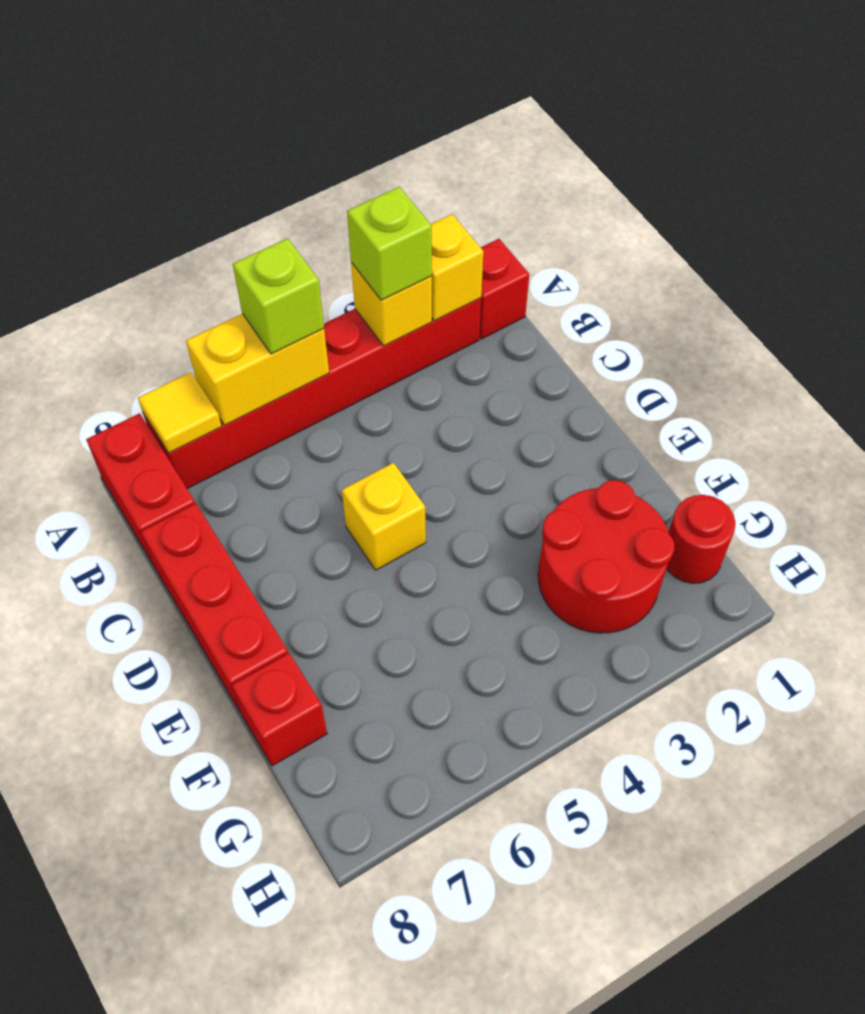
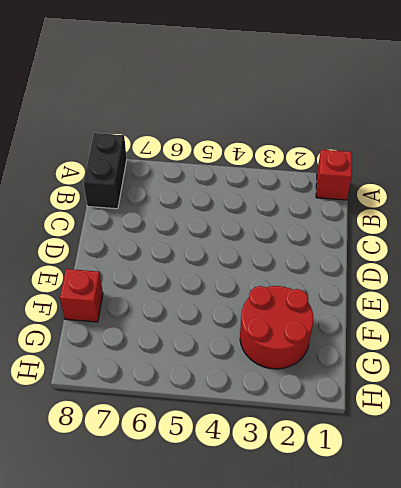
black 1x2 brick [83,133,127,209] -> red 1x2 brick [86,413,195,564]
none -> red 1x6 brick [143,298,481,489]
none -> red 1x3 brick [141,503,288,712]
none -> yellow 1x1 brick [342,463,426,570]

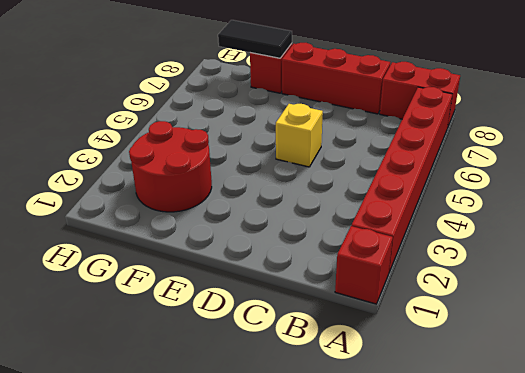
black 1x2 tile [218,20,292,58] -> none
none -> red 1x1 round brick [667,495,736,583]
none -> yellow 1x1 brick [431,214,483,321]
none -> yellow 1x1 brick [351,262,432,346]

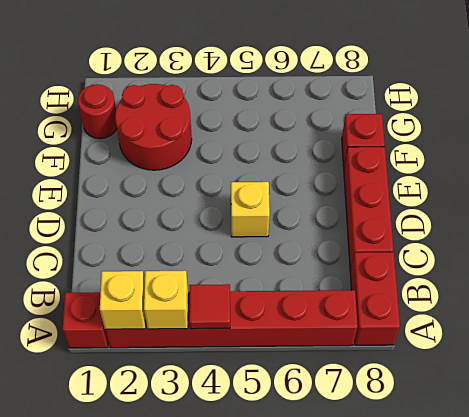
red 1x1 tile [189,284,230,329] -> none
none -> yellow 1x2 brick [186,314,329,425]
none -> yellow 1x1 tile [138,372,222,453]
none -> lime 1x1 brick [347,187,432,300]

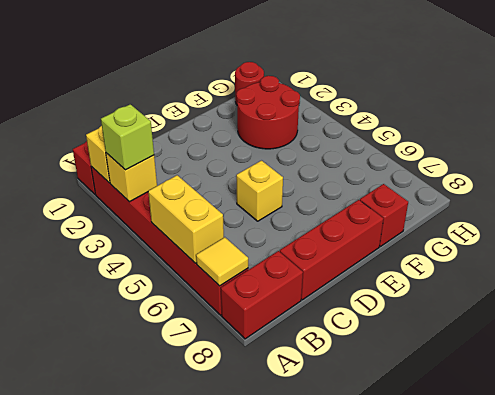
none -> lime 1x1 brick [233,238,324,354]

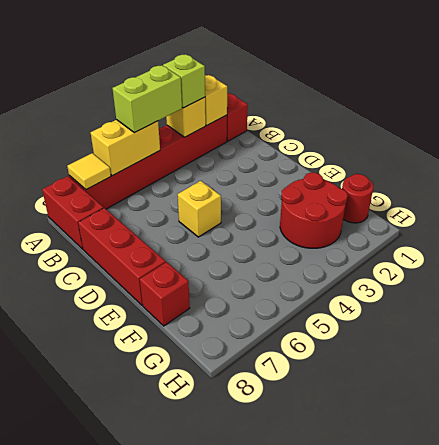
lime 1x2 brick [112,65,182,133] -> lime 1x1 brick [233,238,324,354]

